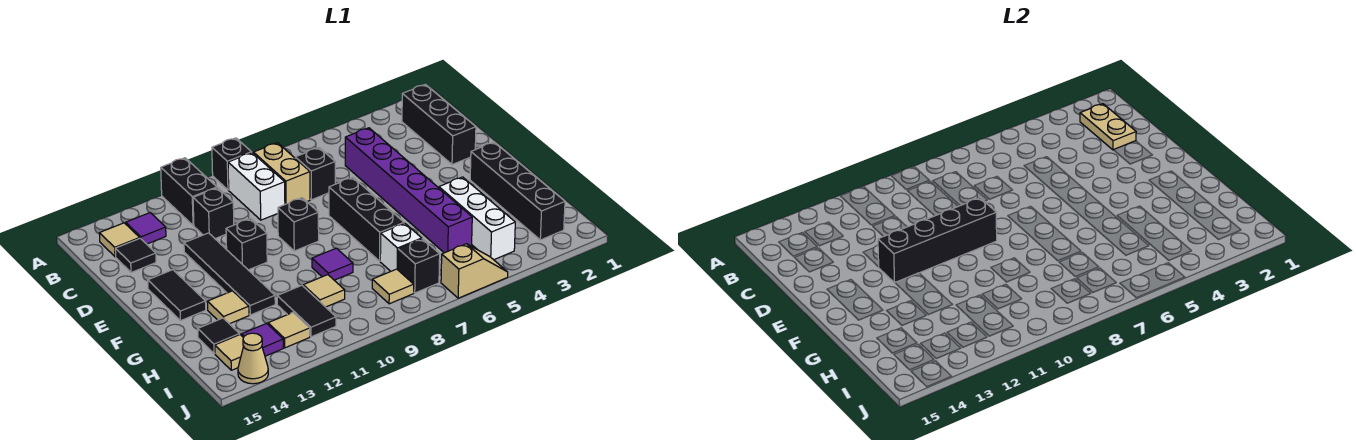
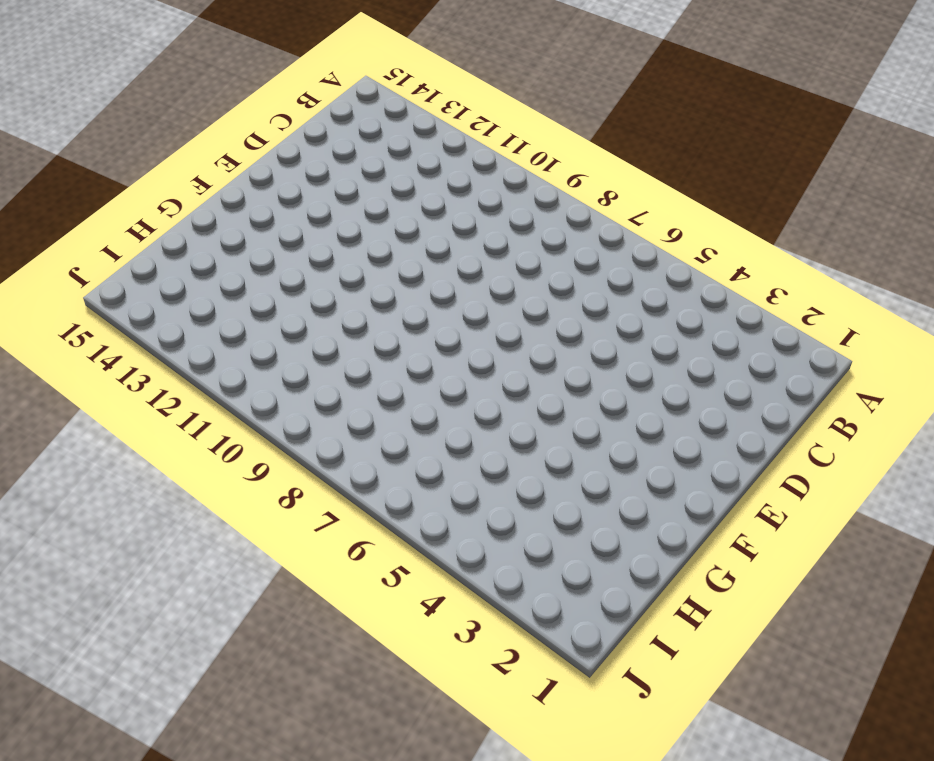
none -> black 1x1 brick [212,138,252,190]
none -> black 1x2 brick [161,158,217,225]
none -> black 1x3 brick [402,84,476,165]
none -> tan 1x2 brick [254,143,310,204]

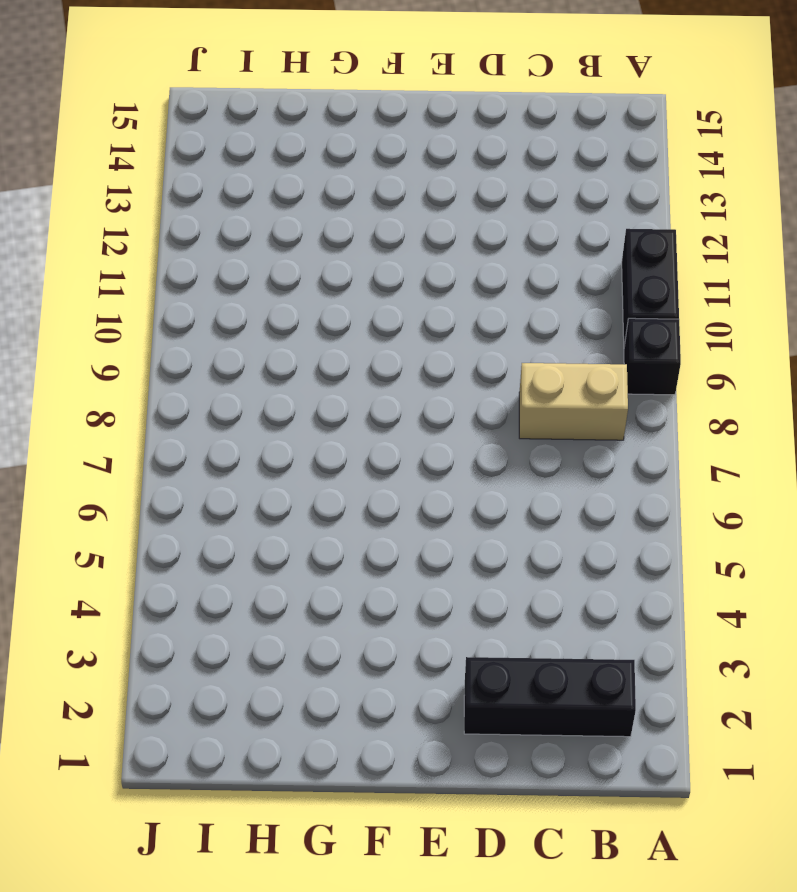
black 1x2 brick [622,229,679,346] -> black 1x2 brick turned to [161,158,217,225]
none -> white 1x2 brick [228,153,285,220]
none -> purple 1x1 tile [126,213,166,244]
none -> tan 1x1 tile [99,223,140,257]
none -> purple 1x6 brick [345,128,472,253]

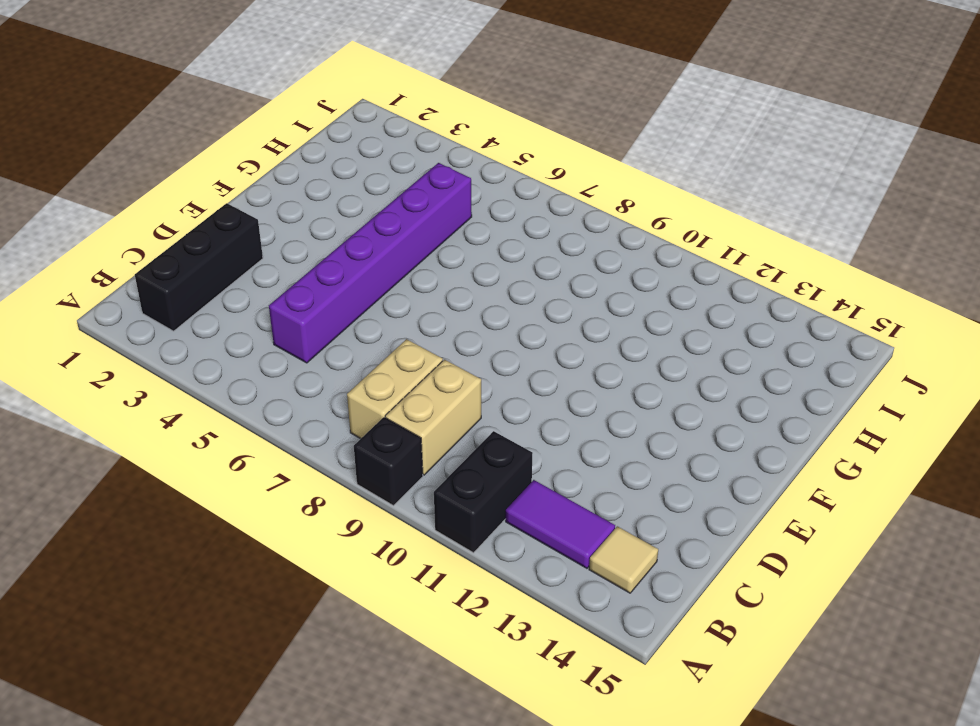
tan 1x2 brick [385,360,481,475] -> white 1x2 brick [228,153,285,220]
purple 1x2 tile [506,480,615,568] -> purple 1x1 tile [126,213,166,244]
none -> black 1x1 brick [295,148,335,200]
none -> black 1x1 brick [193,188,234,239]
none -> black 1x1 tile [115,238,156,272]
none -> black 1x4 tile [184,233,275,315]

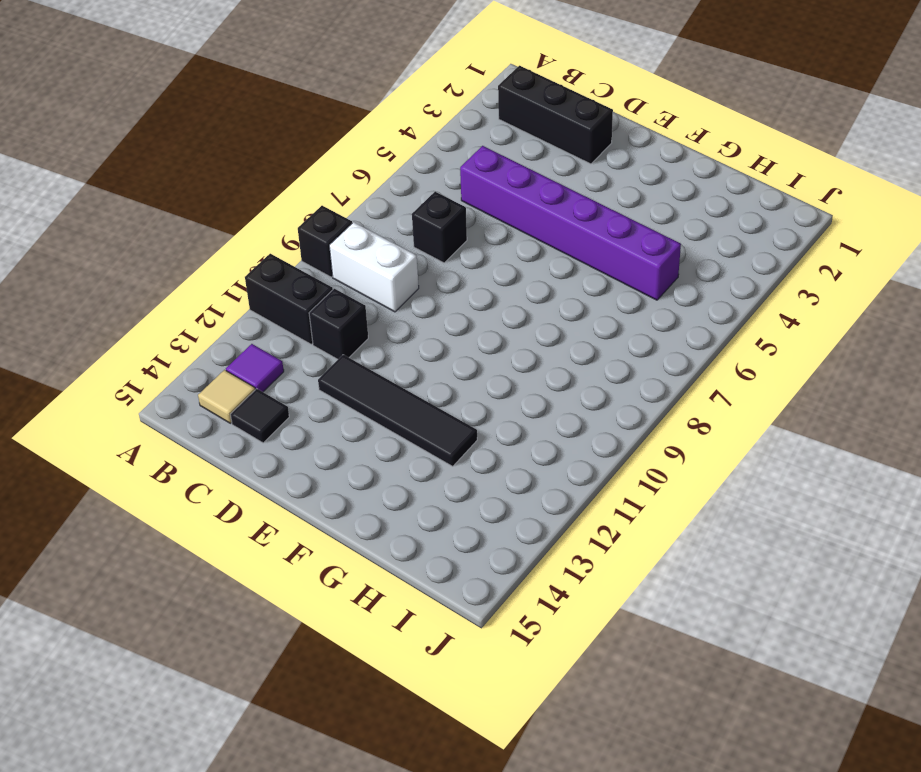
none -> tan 1x2 brick [254,143,310,204]
none -> black 1x3 brick [329,177,404,261]
none -> black 1x1 brick [278,198,319,251]
none -> black 1x1 brick [226,218,267,270]

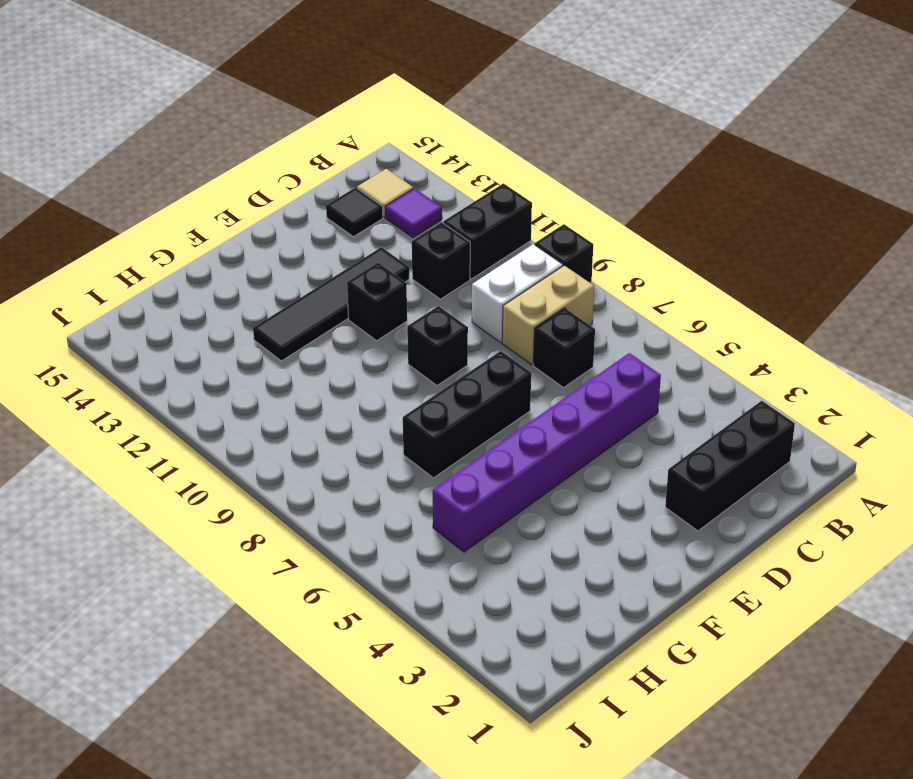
none -> black 1x2 tile [148,270,206,321]
none -> black 1x4 brick [470,142,565,240]
none -> white 1x3 brick [439,177,515,260]
none -> purple 1x1 tile [312,248,353,280]

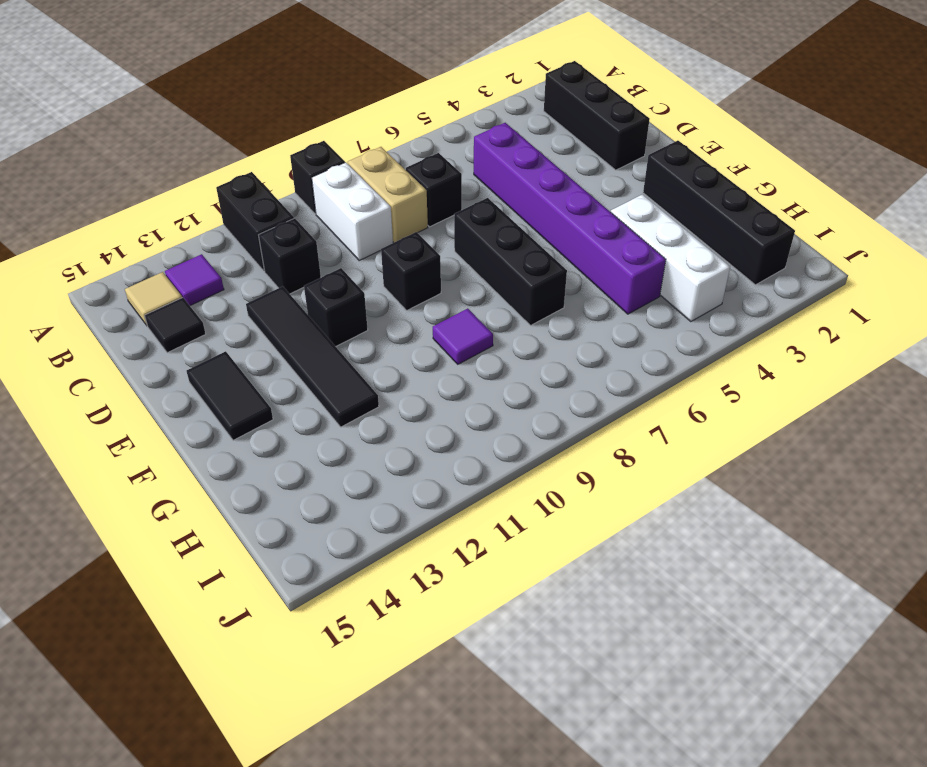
none -> tan 1x1 tile [208,291,249,324]
none -> white 1x1 brick [380,223,422,271]
none -> tan 1x1 tile [303,275,345,307]
none -> black 1x2 tile [277,285,336,337]

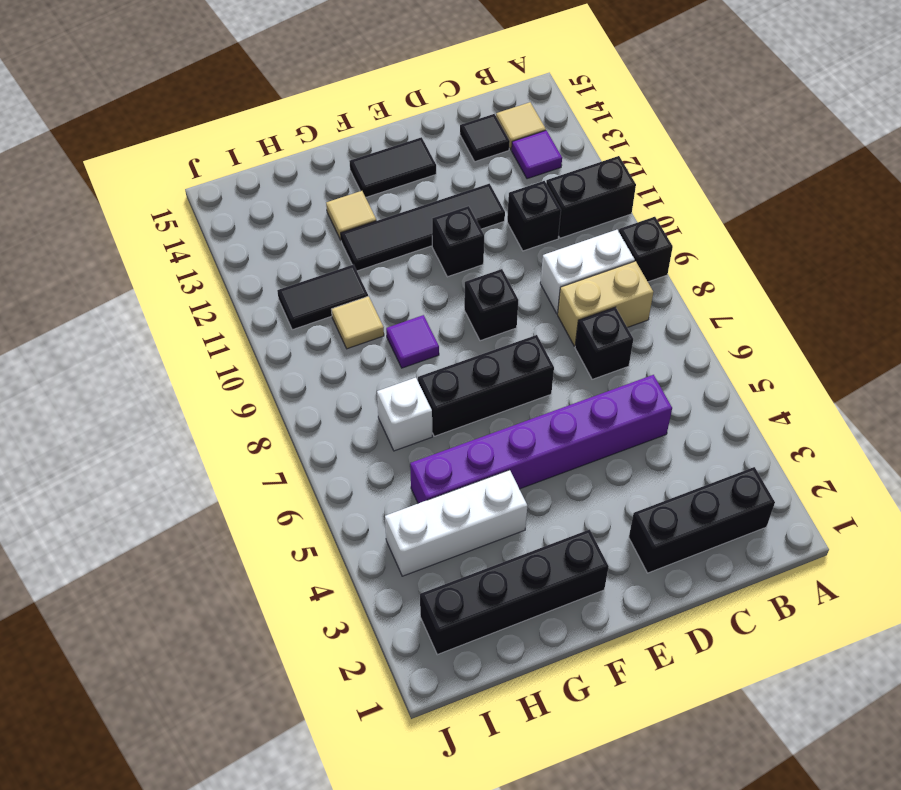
none -> black 1x1 tile [198,318,239,354]
none -> black 1x1 brick [398,239,440,293]
none -> tan 1x1 tile [372,269,414,304]
none -> tan 1x1 tile [268,313,310,348]

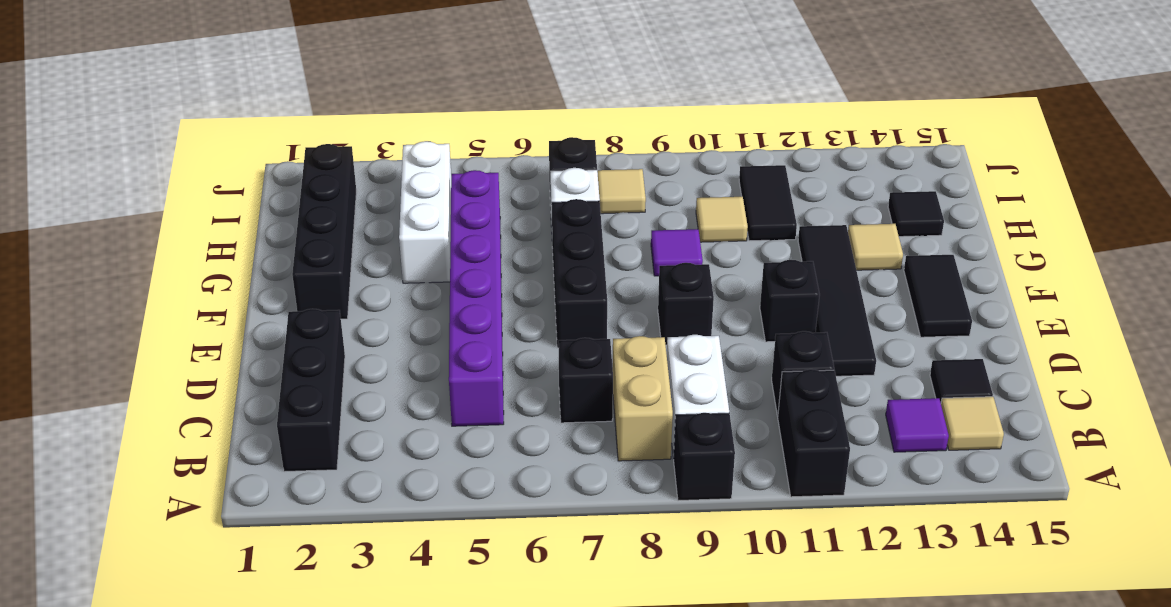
none -> tan 1x1 tile [268,313,310,348]
none -> purple 1x1 tile [242,323,283,356]
none -> tan 1x1 tile [215,335,244,370]
none -> tan 1x2 slope [441,244,508,298]

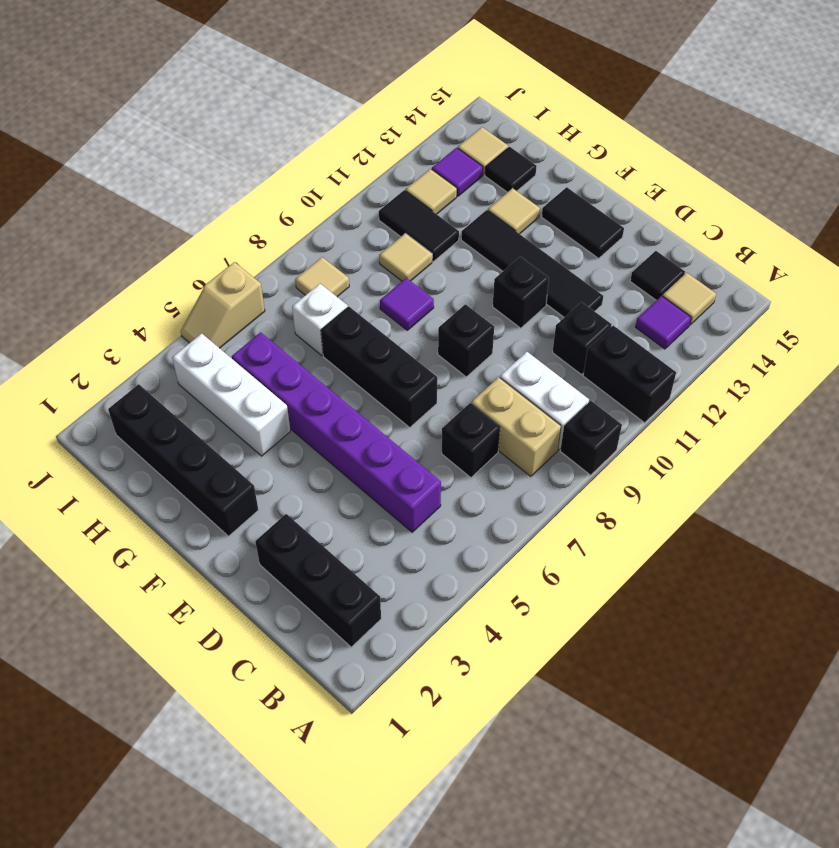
none -> black 1x1 brick [398,239,440,293]
none -> tan 1x1 cone [238,333,268,384]
none -> tan 1x2 plate [1080,104,1136,150]
none -> black 1x4 brick [878,198,997,283]

